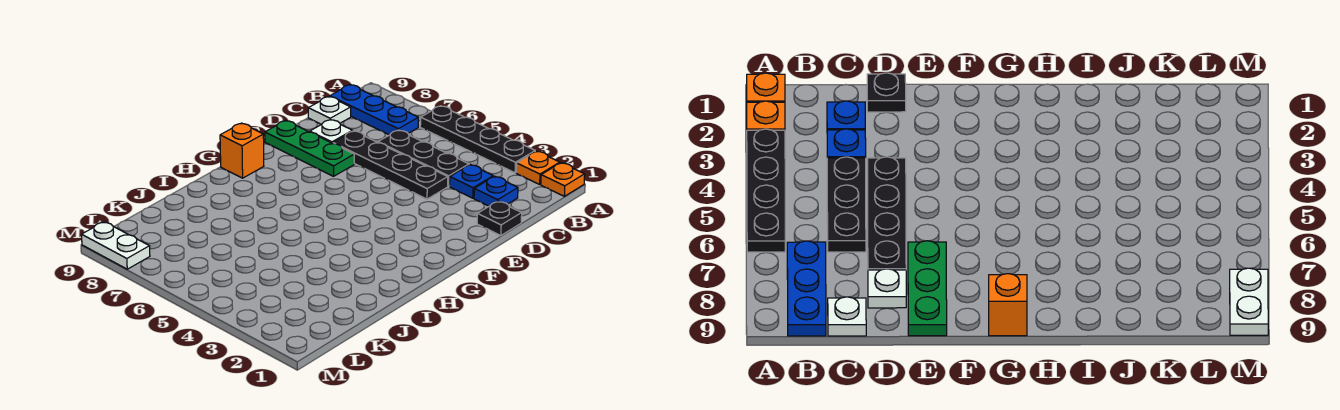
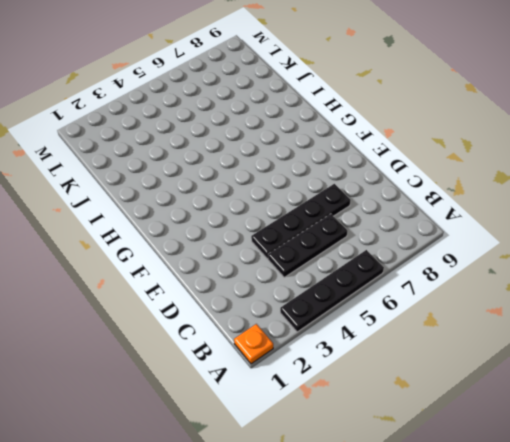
none -> orange 1x1 plate [516,151,560,184]
none -> blue 1x3 plate [330,85,418,135]
none -> blue 1x1 plate [474,176,518,206]

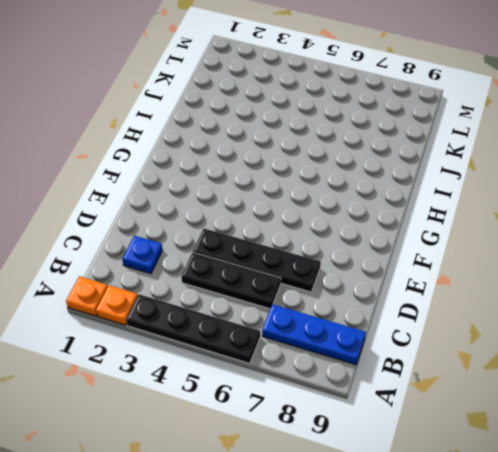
none -> blue 1x1 plate [450,165,493,198]
none -> white 1x1 plate [308,97,351,125]
none -> black 1x1 plate [477,201,522,236]

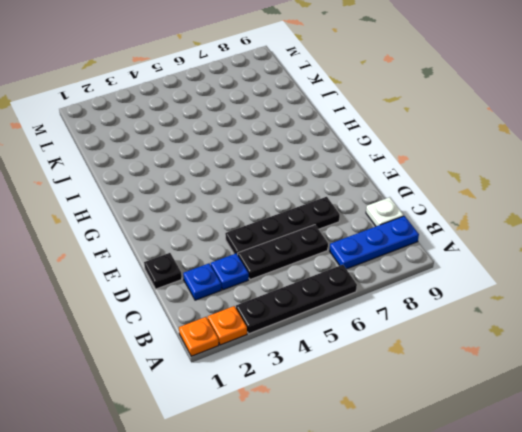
none -> white 1x1 plate [310,120,352,144]
none -> green 1x3 plate [265,120,354,176]
none -> orange 1x1 brick [220,123,264,178]

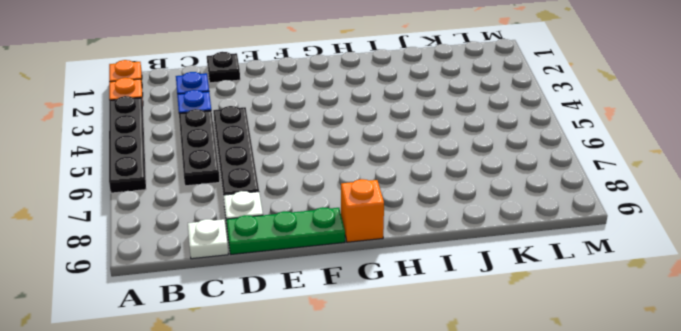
green 1x3 plate [226,207,345,254] -> green 1x3 plate turned to [265,120,354,176]
none -> blue 1x3 plate [330,85,418,135]
none -> white 1x2 plate [82,222,150,269]

